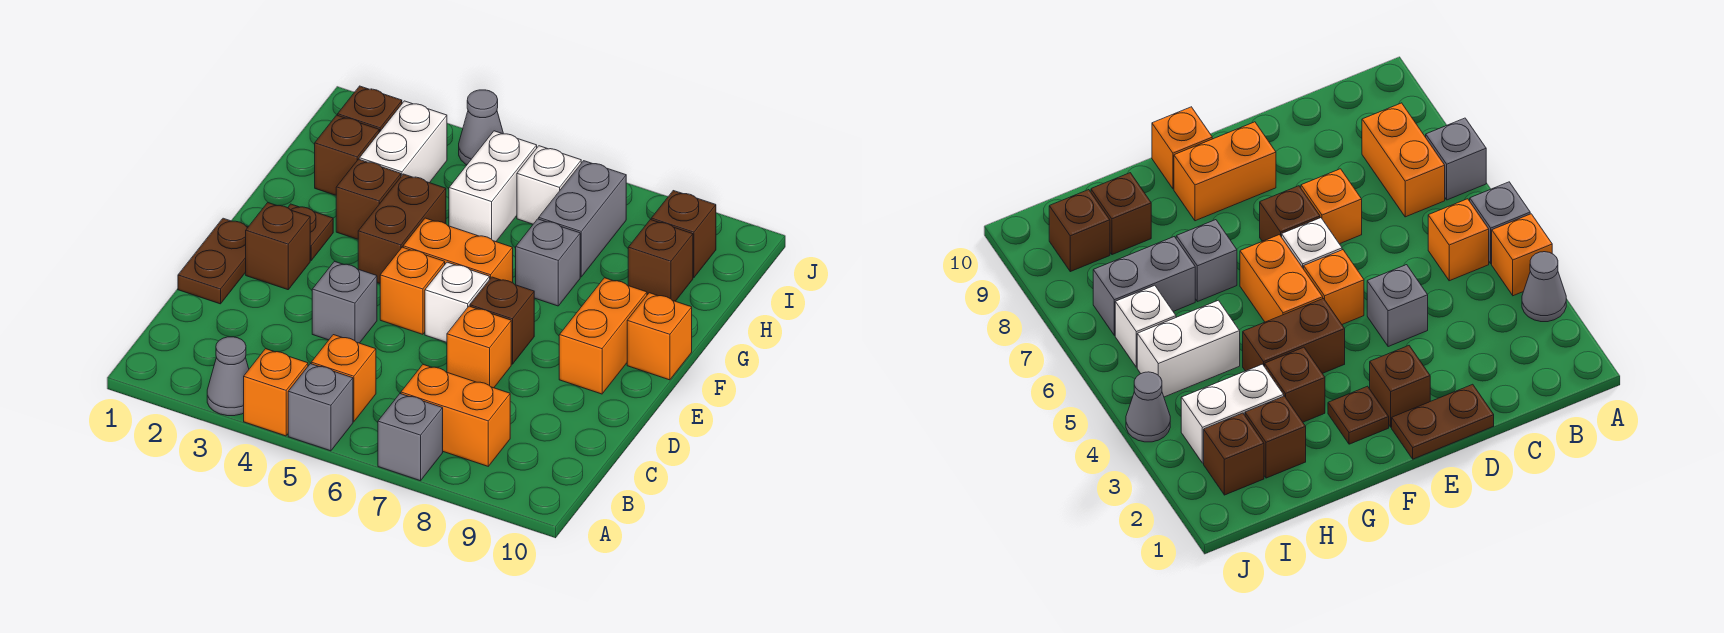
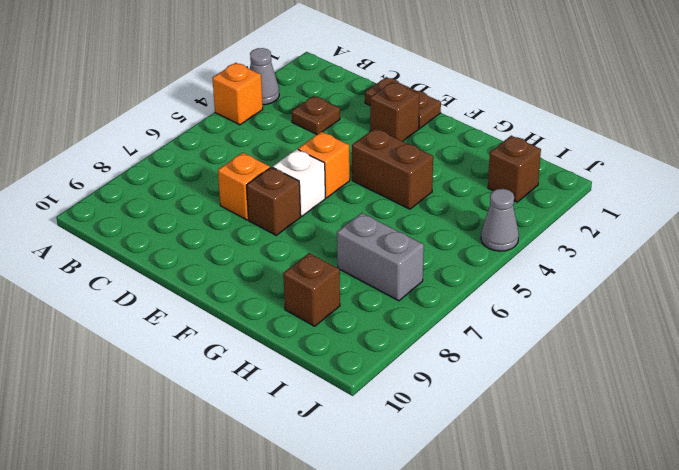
brown 1x1 plate [292,96,340,135] -> brown 1x1 plate moved to [288,204,333,260]
none -> grey 1x1 brick [288,364,353,451]
none -> grey 1x1 brick [378,394,443,481]
none -> orange 1x1 brick [311,335,376,422]

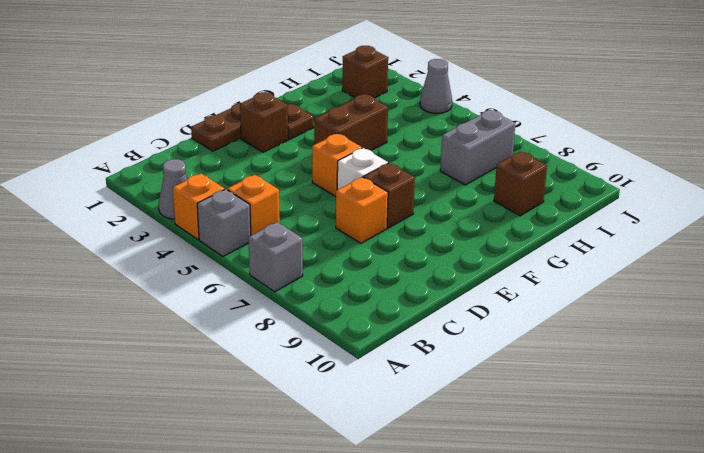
none -> orange 1x2 brick [401,365,510,466]
none -> grey 1x1 brick [312,261,377,343]
none -> orange 1x2 brick [559,278,647,394]

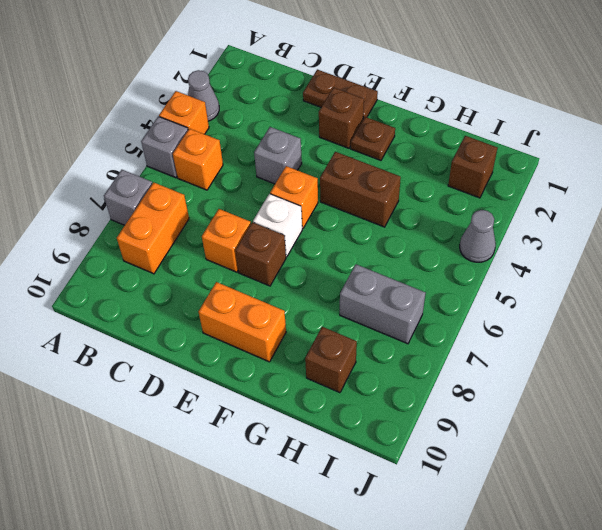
none -> orange 1x2 brick [403,218,513,283]
none -> orange 1x1 brick [627,293,692,380]
none -> brown 1x1 brick [336,159,401,239]

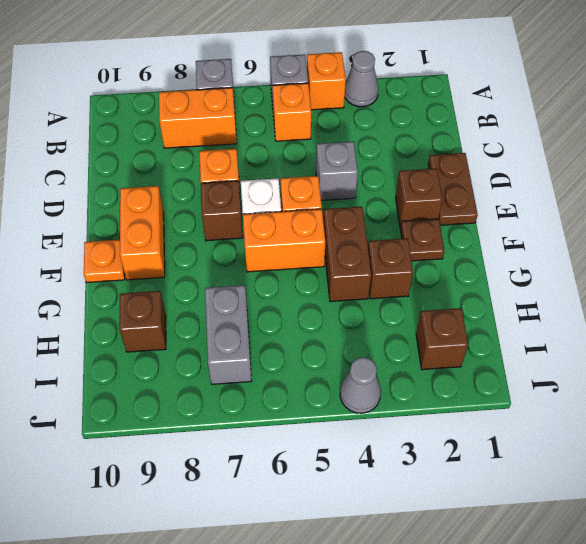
orange 1x1 plate [84,240,125,283] -> orange 1x1 brick [627,293,692,380]
none -> grey 1x1 brick [516,219,580,306]
none -> brown 1x1 brick [315,115,379,195]
none -> white 1x2 brick [359,101,447,183]

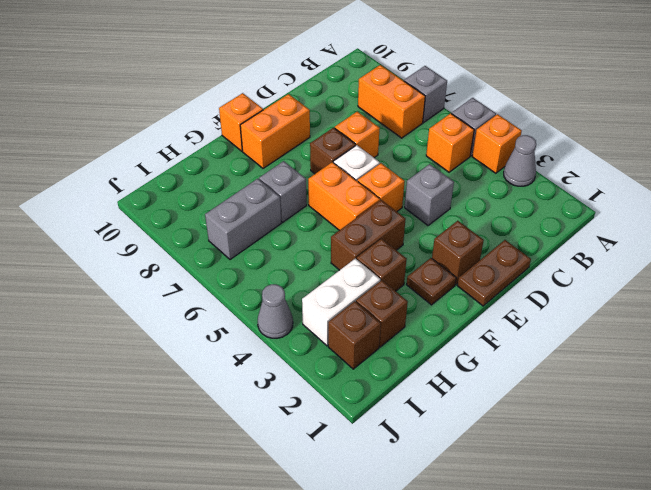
none -> white 1x2 brick [449,131,537,242]
none -> brown 1x1 brick [628,220,693,301]
none -> white 1x1 brick [517,146,581,224]

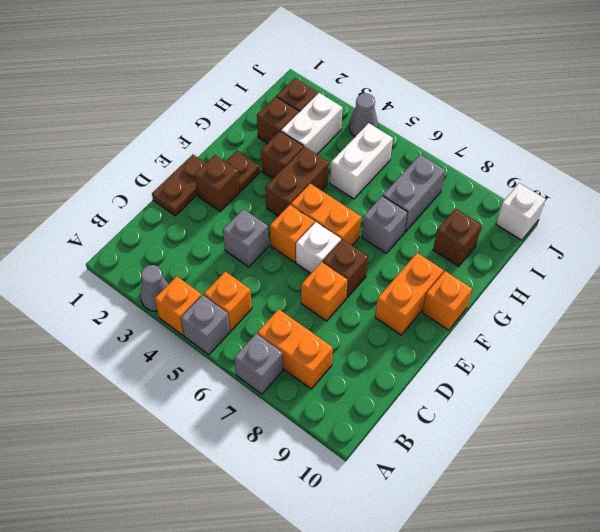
white 1x1 brick [496,183,545,240] -> white 1x1 brick moved to [517,146,581,224]
none -> brown 1x1 brick [651,191,716,278]

